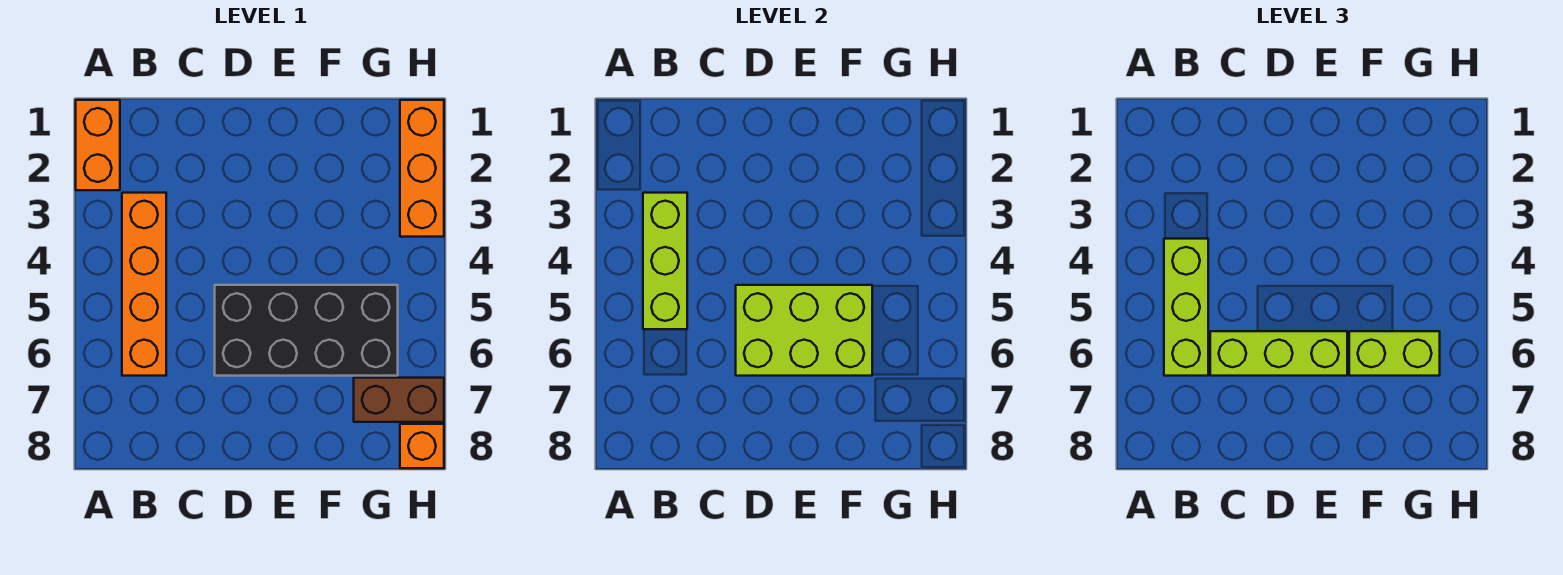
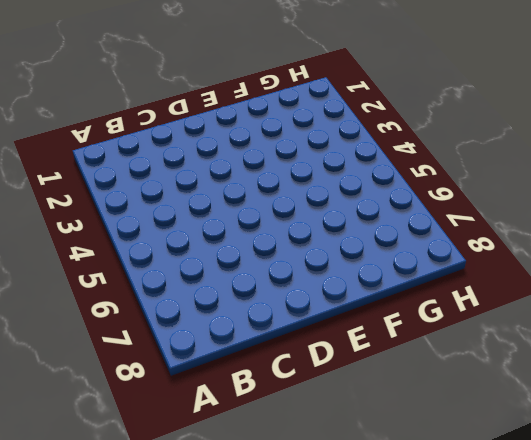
none -> orange 1x2 brick [76,100,120,190]
none -> orange 1x4 brick [122,193,166,376]

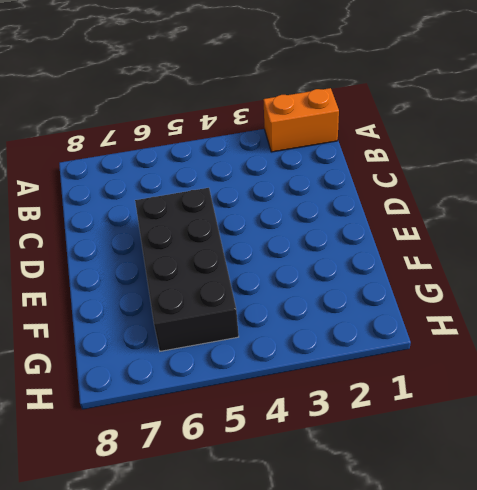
none -> orange 1x4 brick [122,193,166,376]
none -> brown 1x2 brick [354,378,444,422]

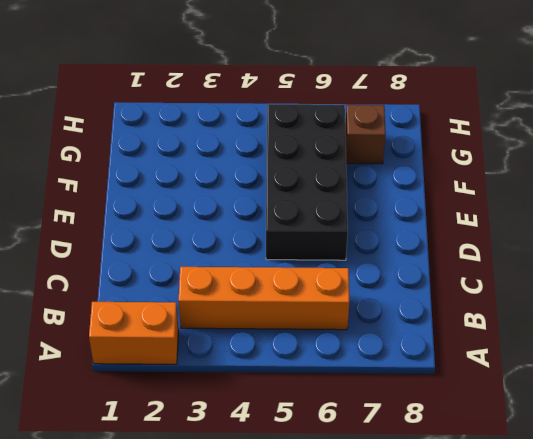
brown 1x1 brick [345,105,386,164] -> brown 1x2 brick [354,378,444,422]
none -> orange 1x3 brick [400,100,444,237]
none -> orange 1x1 brick [400,424,444,468]

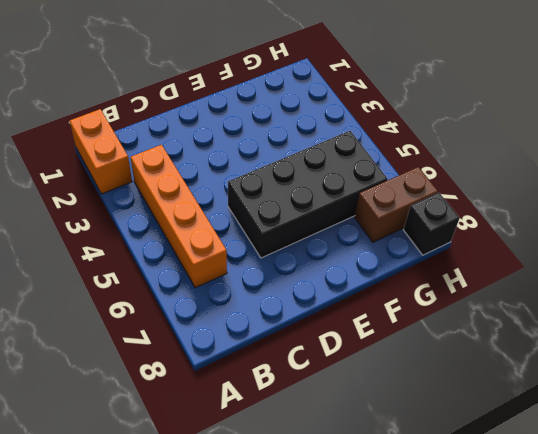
black 1x1 brick [404,193,460,255] -> orange 1x1 brick [400,424,444,468]
none -> orange 1x3 brick [400,100,444,237]
none -> lime 1x3 brick [643,193,687,329]

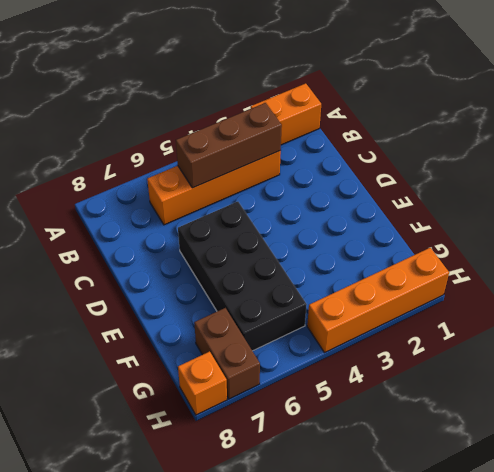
brown 1x3 brick [176,103,282,188] -> lime 1x3 brick [643,193,687,329]
orange 1x4 brick [307,248,449,352] -> orange 1x3 brick [400,100,444,237]
none -> lime 2x3 brick [736,285,872,376]
none -> lime 1x3 brick [1164,239,1208,376]

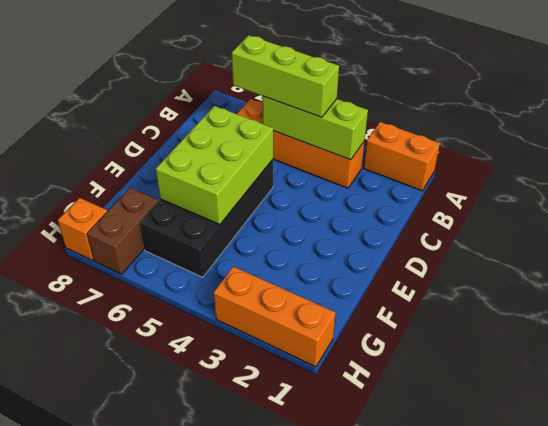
none -> lime 1x3 brick [1210,331,1347,376]
none -> lime 1x2 brick [1349,331,1440,376]

